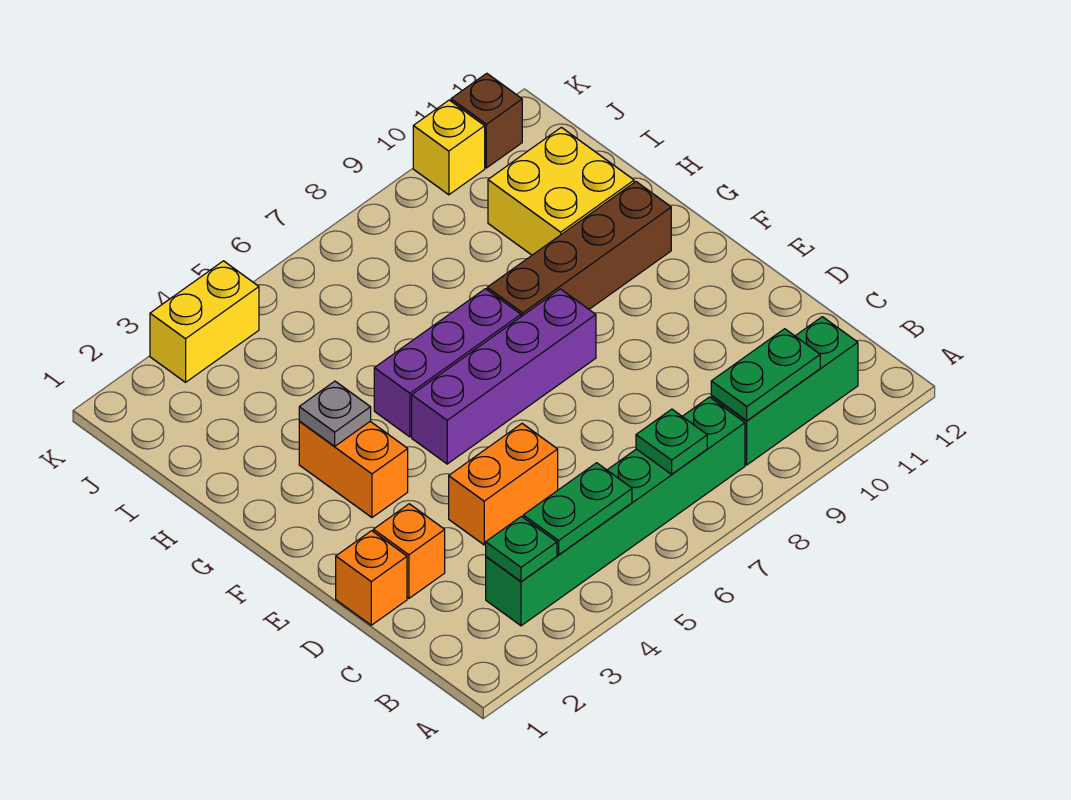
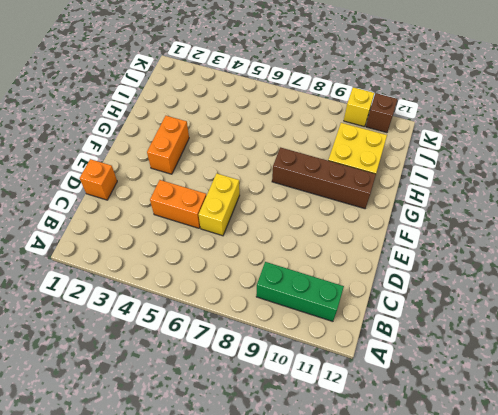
yellow 1x2 brick [199,174,240,236] -> yellow 1x2 brick turned to [150,261,259,382]
none -> green 1x6 brick [486,397,745,626]
none -> orange 1x1 brick [373,504,445,598]
none -> purple 1x4 brick [412,289,596,464]

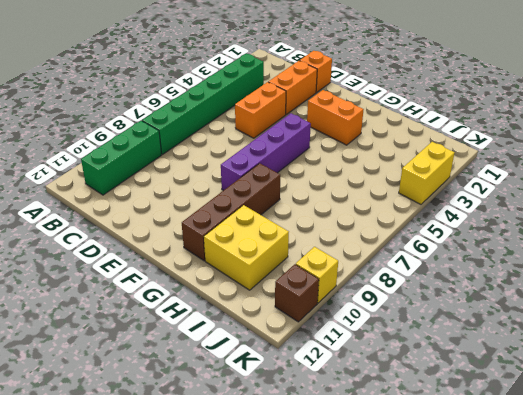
orange 1x2 brick [269,61,317,114] -> orange 1x1 brick [373,504,445,598]
none -> purple 1x3 brick [374,289,521,437]
none -> green 1x1 plate [486,516,557,582]
none -> green 1x2 plate [523,463,632,555]

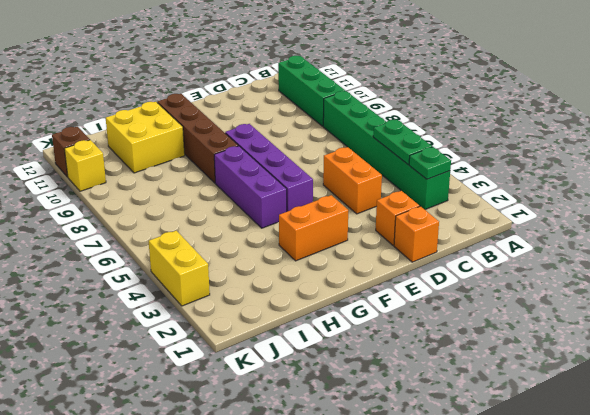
none -> green 1x1 plate [636,409,707,474]
none -> green 1x2 plate [711,329,820,421]
none -> grey 1x1 plate [299,381,371,446]

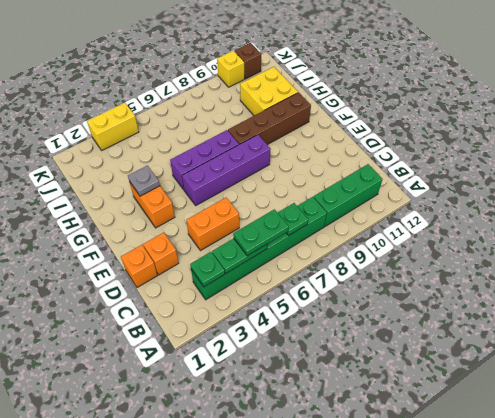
green 1x2 plate [233,209,289,256] -> green 1x2 plate moved to [711,329,820,421]

